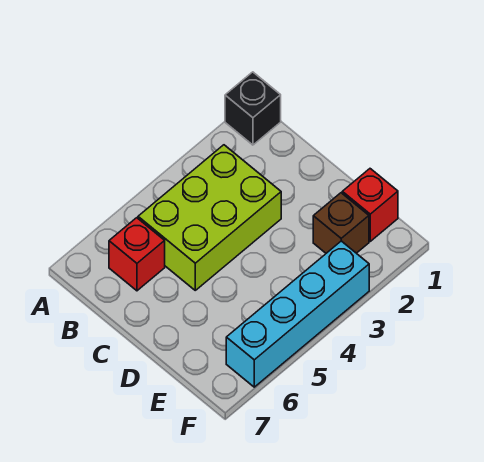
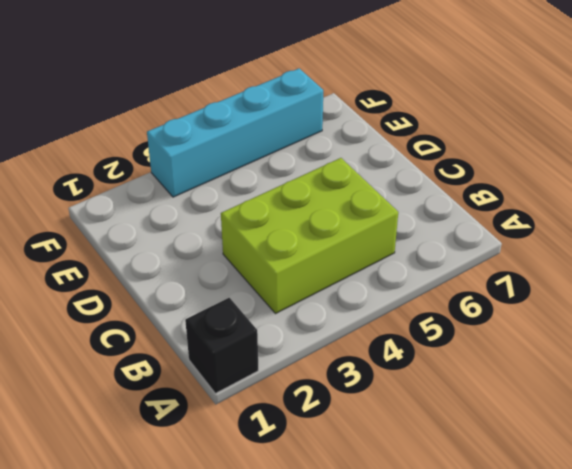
none -> red 1x1 brick [109,218,165,291]
none -> red 1x1 brick [342,169,398,241]

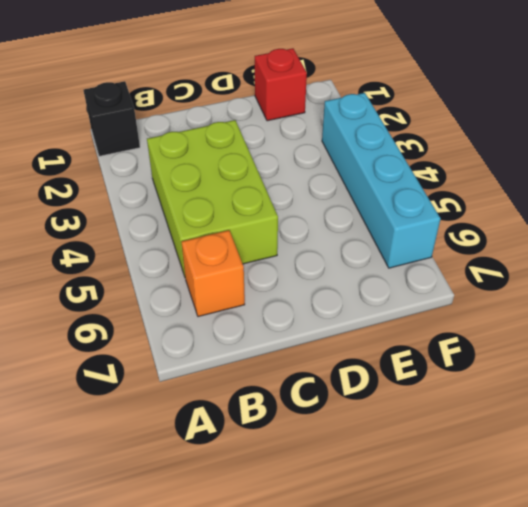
orange 1x1 brick [182,230,245,317] -> red 1x1 brick [109,218,165,291]
none -> brown 1x1 brick [313,193,369,253]

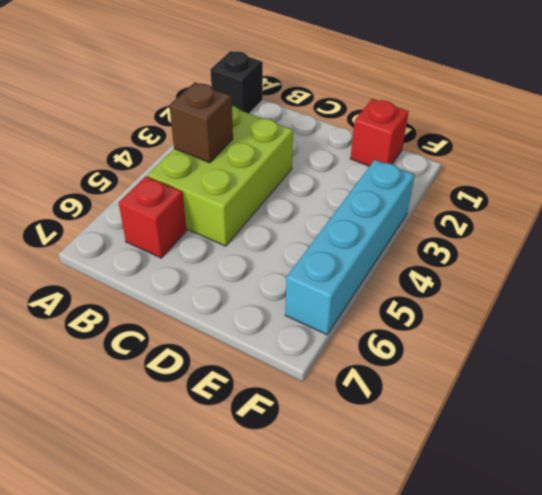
brown 1x1 brick [169,82,233,163] -> brown 1x1 brick moved to [313,193,369,253]

